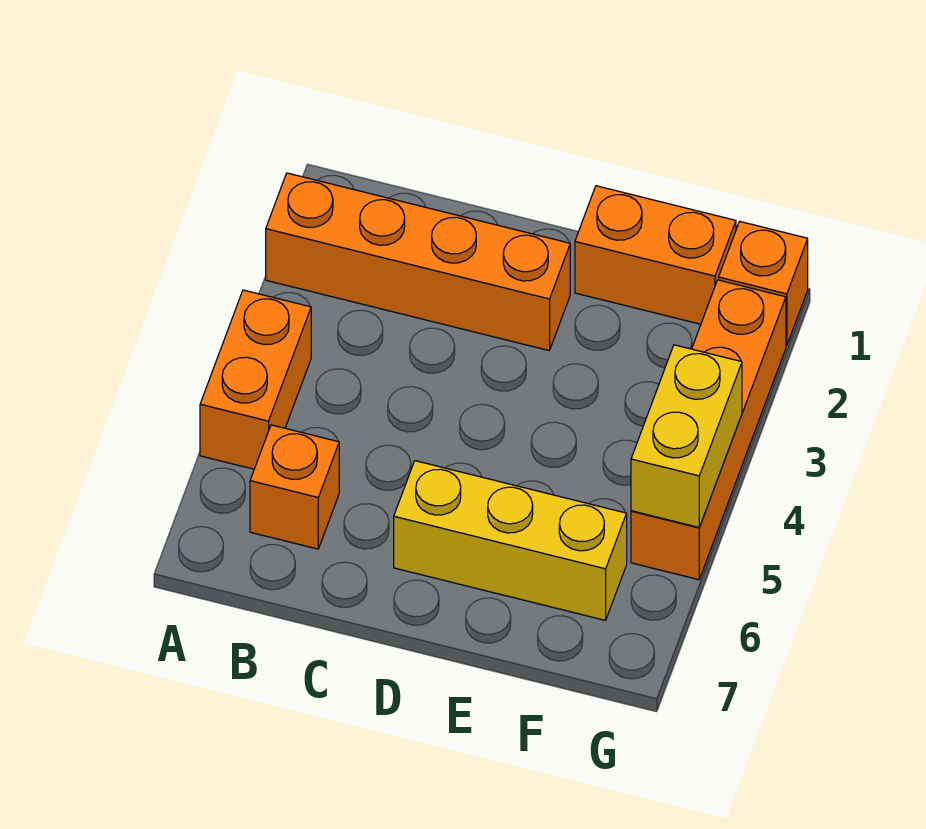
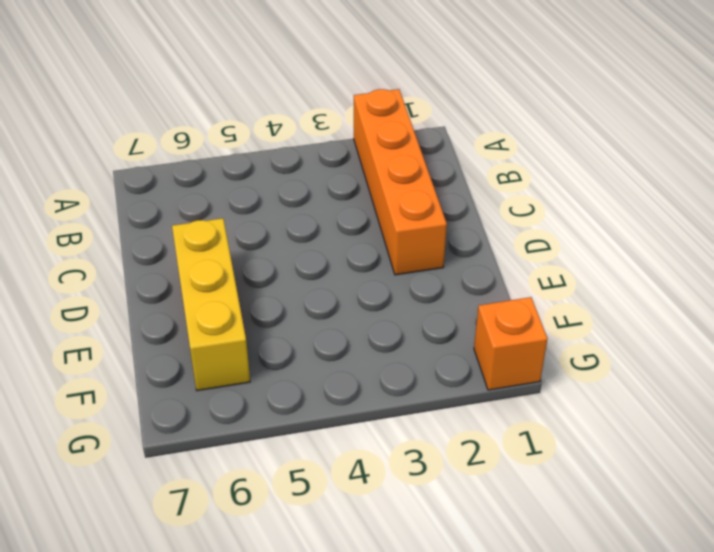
none -> orange 1x2 brick [200,290,311,469]
none -> orange 1x1 brick [250,425,339,549]

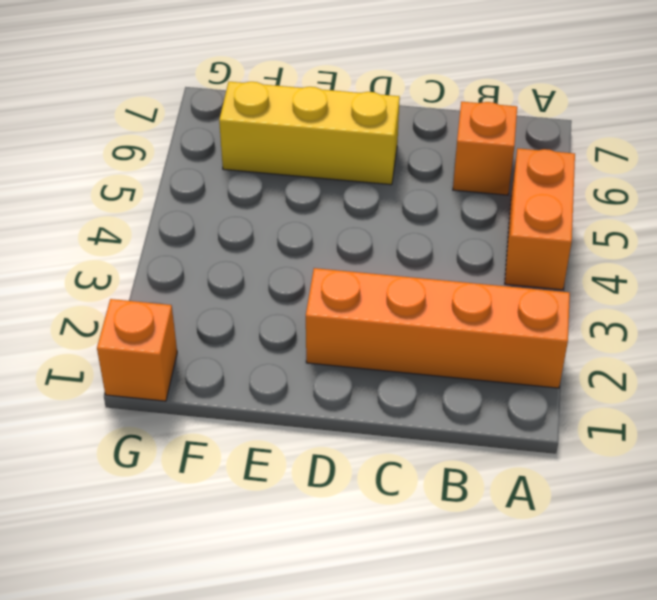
none -> orange 1x2 brick [575,186,736,324]
none -> orange 1x4 brick [631,280,786,580]

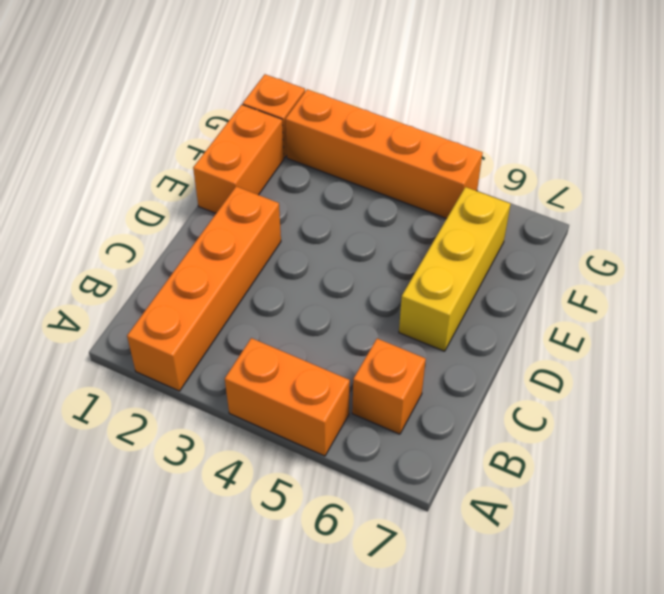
none -> yellow 1x2 brick [631,345,742,527]

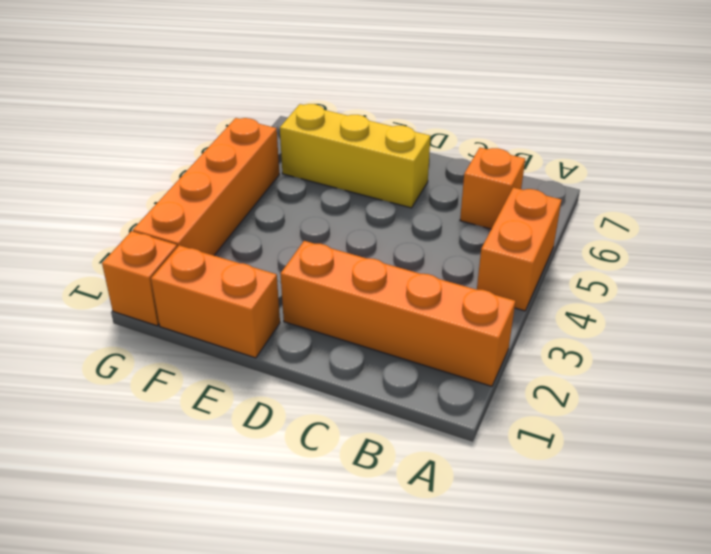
none -> yellow 1x2 brick [631,345,742,527]

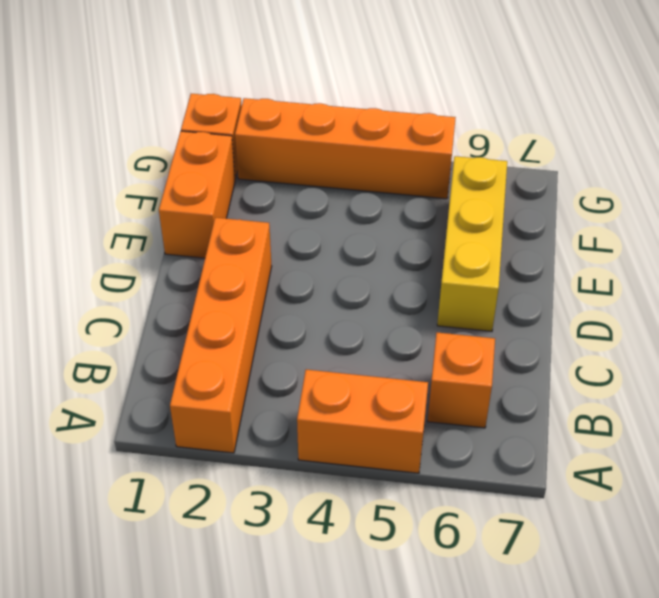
none -> yellow 1x2 brick [631,345,742,527]

